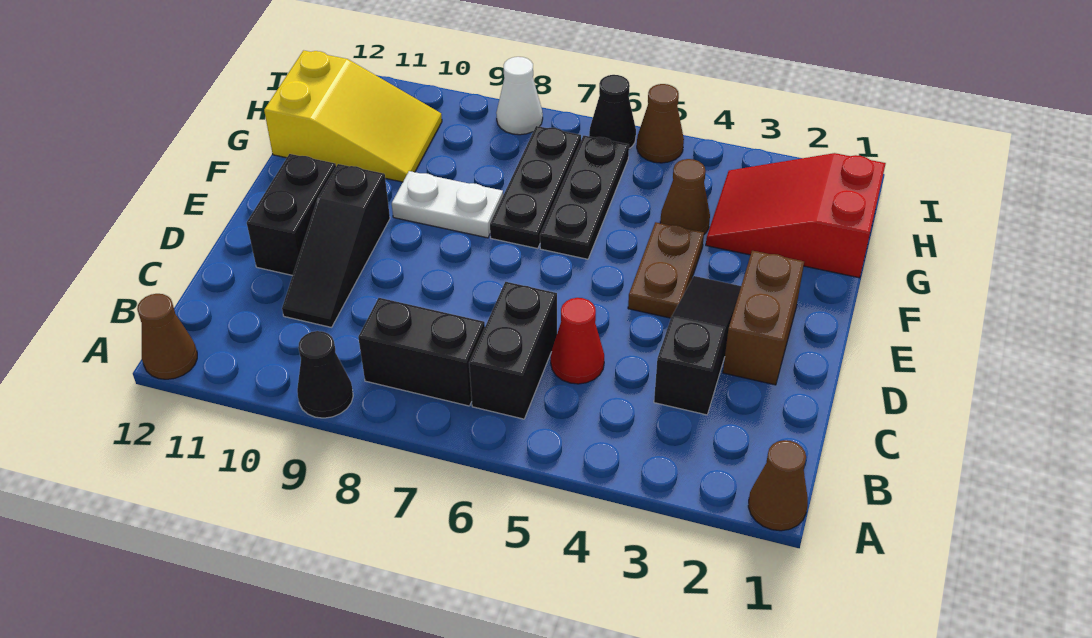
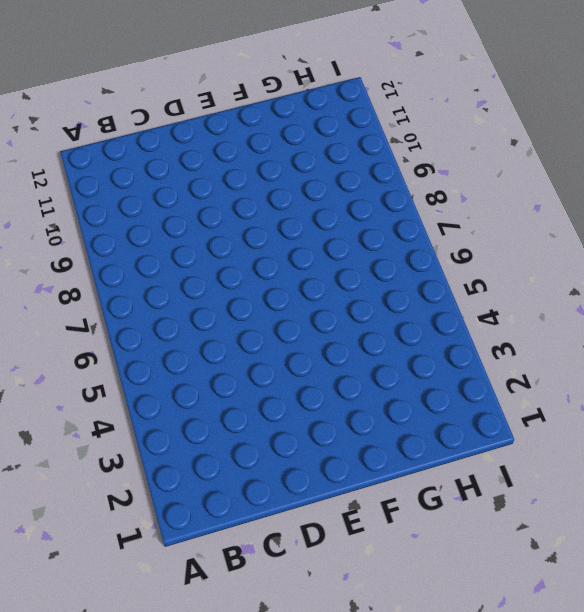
none -> brown 1x1 cone [748,440,808,531]
none -> black 1x1 cone [297,331,353,418]
none -> brown 1x1 cone [137,294,197,379]

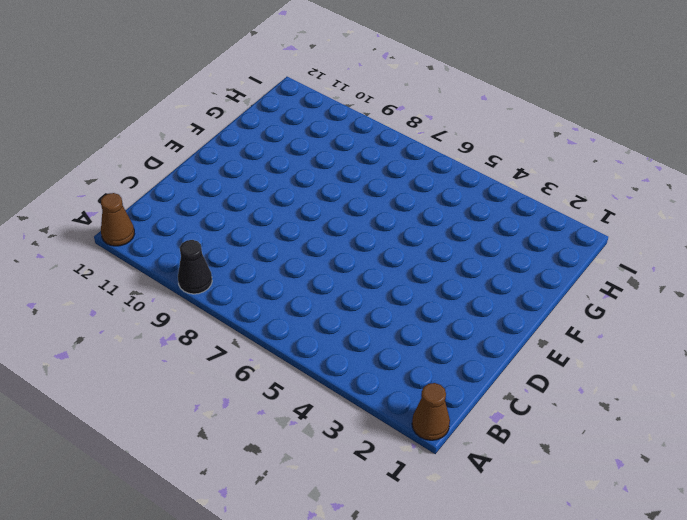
none -> black 1x2 brick [469,282,557,419]
none -> black 1x2 brick [358,298,485,406]
none -> black 1x3 slope [654,276,741,415]

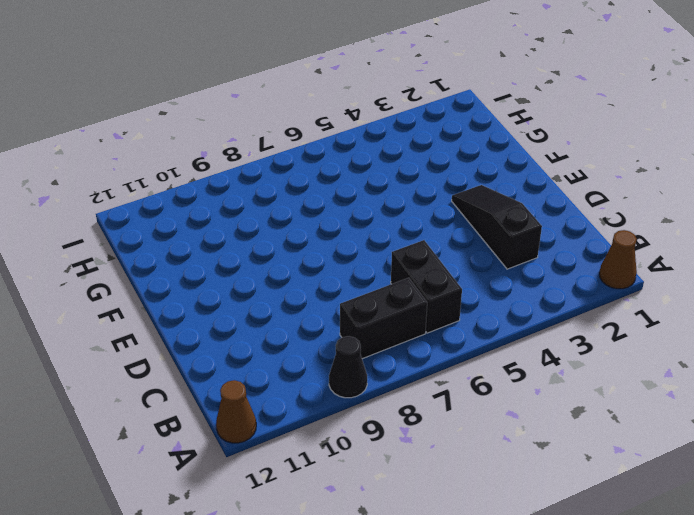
none -> red 1x1 cone [551,298,604,384]
none -> black 1x3 slope [282,164,390,327]
none -> brown 1x2 brick [723,251,804,385]

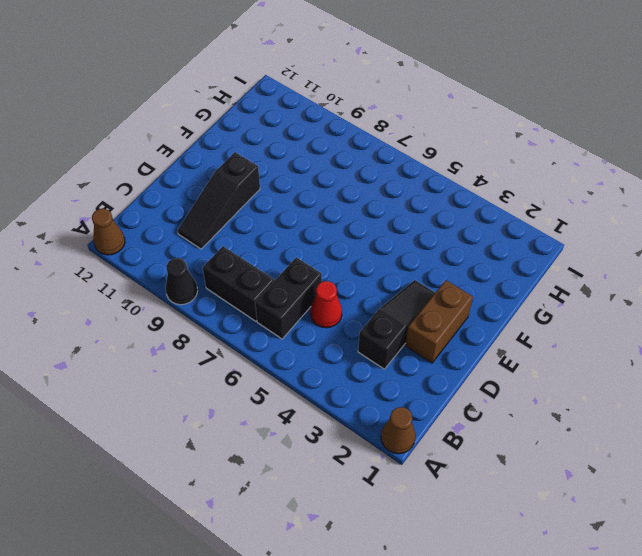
none -> black 1x2 brick [247,154,336,276]
none -> brown 1x2 plate [628,222,704,318]
none -> black 1x3 plate [540,136,629,259]

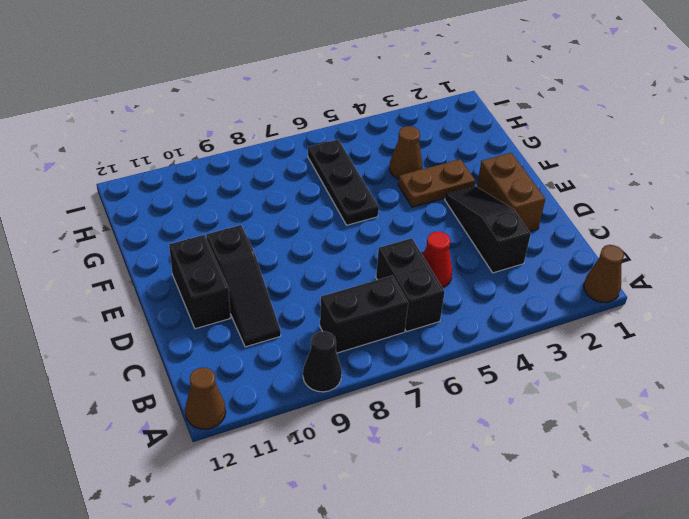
brown 1x2 plate [398,159,475,207] -> brown 1x2 plate turned to [628,222,704,318]
none -> black 1x3 plate [490,126,581,249]
none -> white 1x2 plate [392,171,503,238]
none -> red 2x3 slope [706,153,886,278]

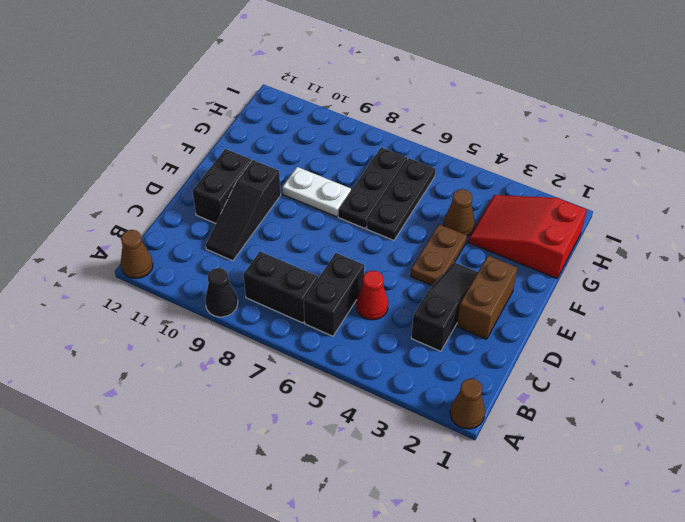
none -> yellow 2x3 slope [264,50,442,182]
none -> brown 1x1 cone [637,84,684,163]
none -> black 1x1 cone [589,75,636,149]

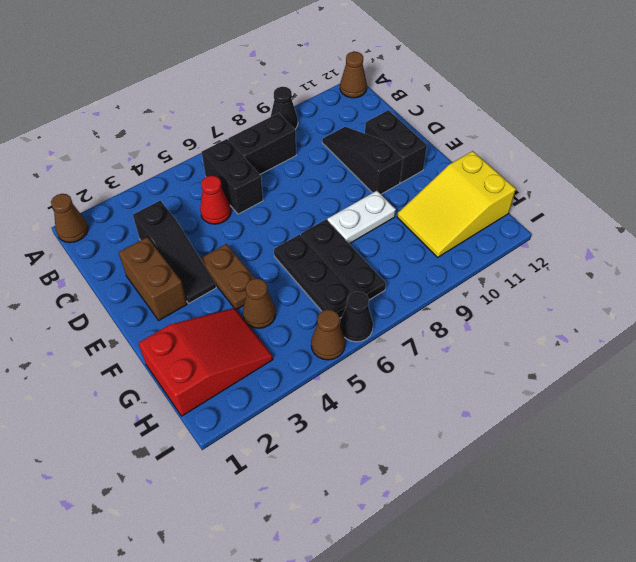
none -> white 1x1 cone [496,57,543,135]

